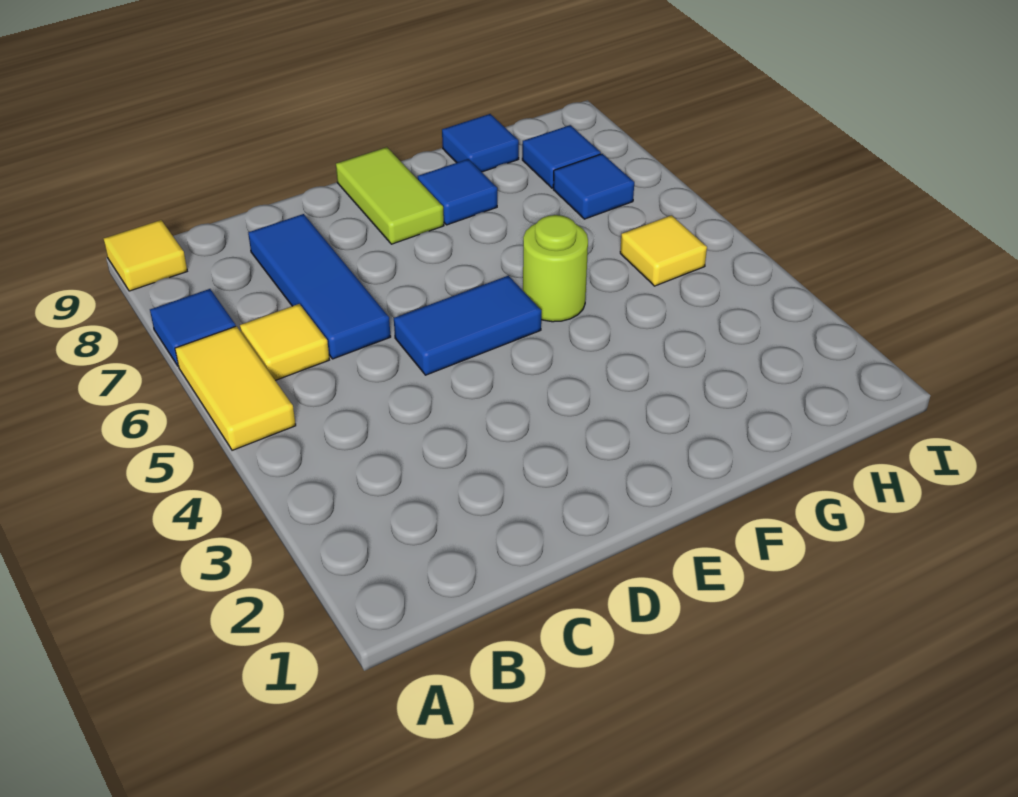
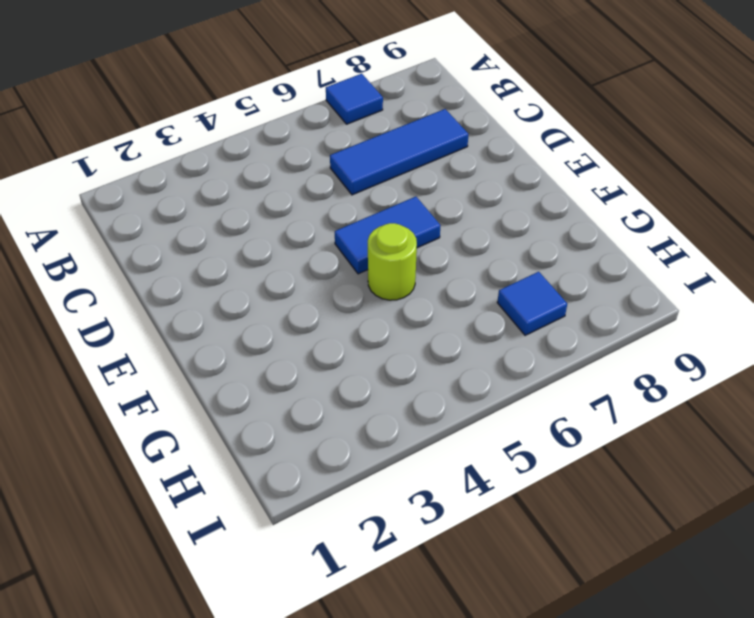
blue 1x2 tile [335,197,441,274] -> blue 1x2 tile turned to [394,276,541,375]
none -> yellow 1x2 tile [175,326,296,450]
none -> yellow 1x1 tile [104,220,187,291]
none -> yellow 1x1 tile [240,304,329,380]

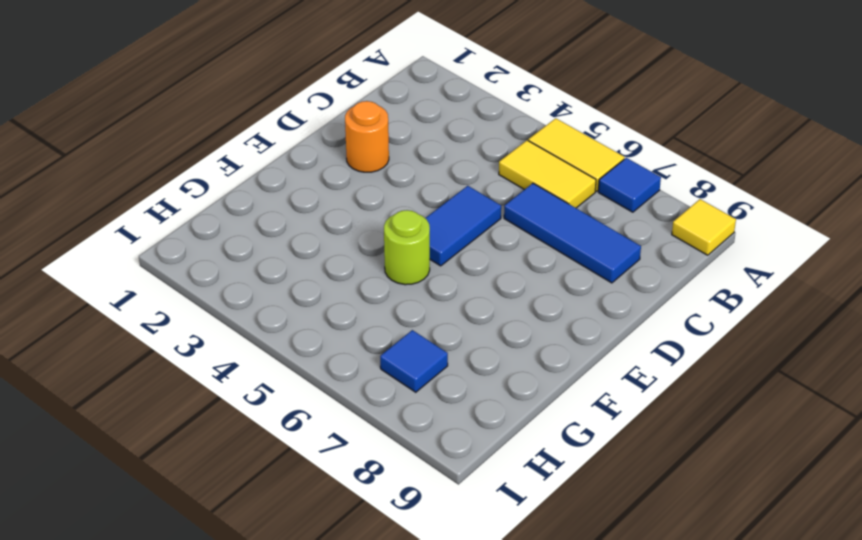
yellow 1x2 tile [499,140,596,208] -> yellow 1x1 tile [240,304,329,380]
orange 1x1 round brick [345,101,389,172] -> none
none -> lime 1x2 tile [336,147,444,244]
none -> blue 1x1 tile [418,159,497,225]
none -> blue 1x1 tile [442,114,519,172]

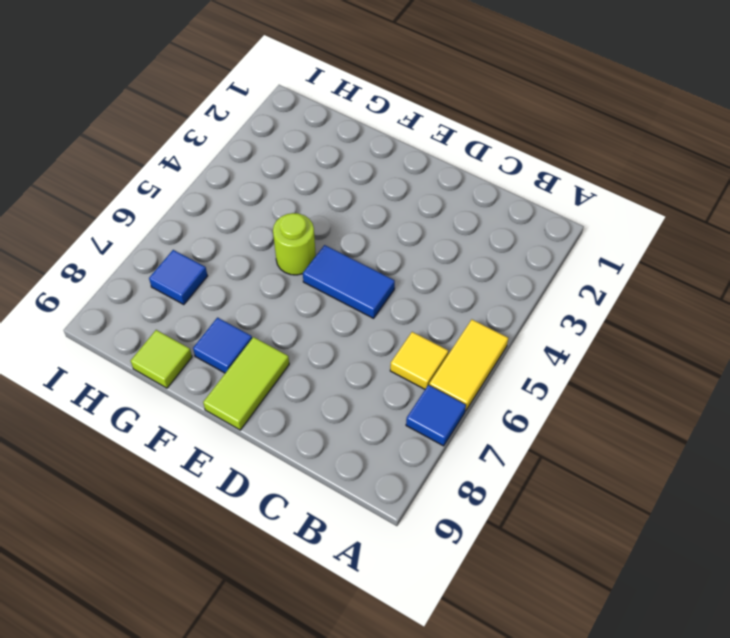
lime 1x1 tile [131,330,192,388] -> blue 1x1 tile [442,114,519,172]
none -> yellow 1x1 tile [104,220,187,291]
none -> blue 1x3 tile [248,214,391,359]
none -> yellow 1x1 tile [620,215,707,286]

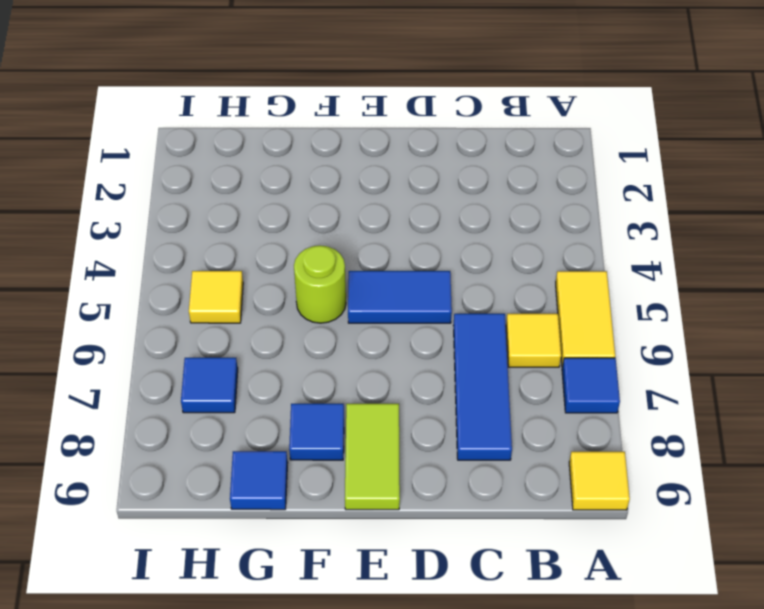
none -> blue 1x1 tile [522,125,601,188]

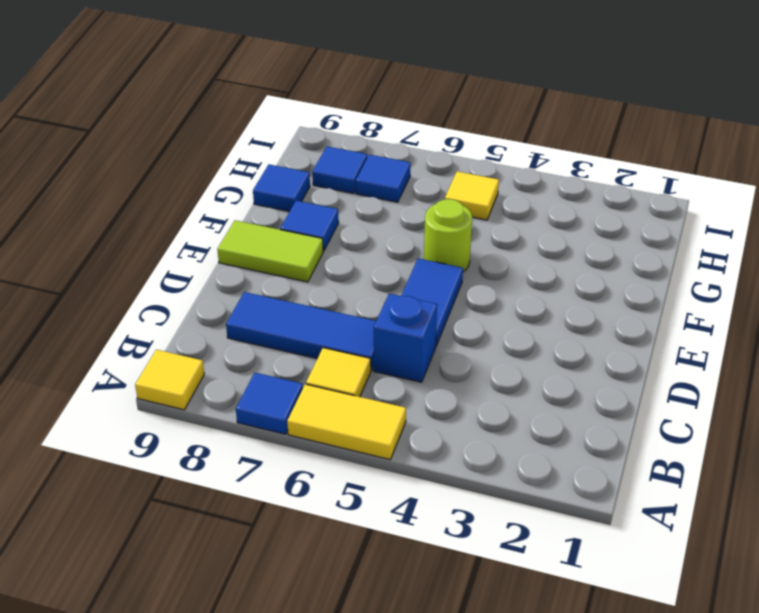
blue 1x1 brick [374,294,437,382] -> none

